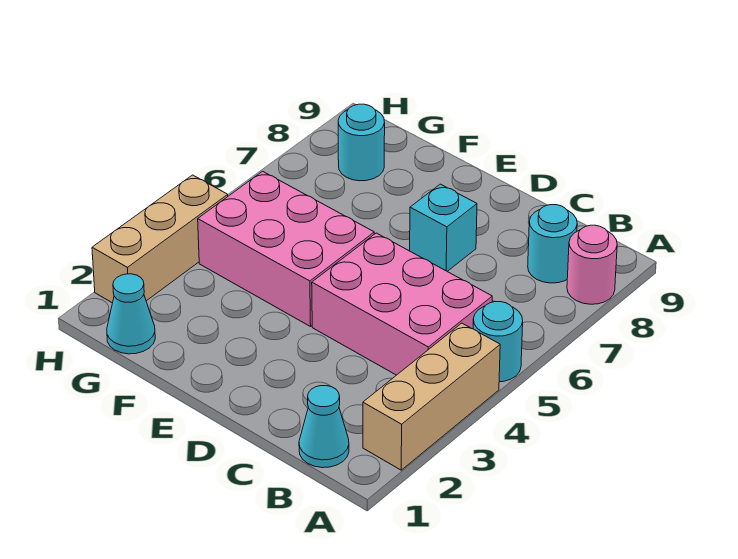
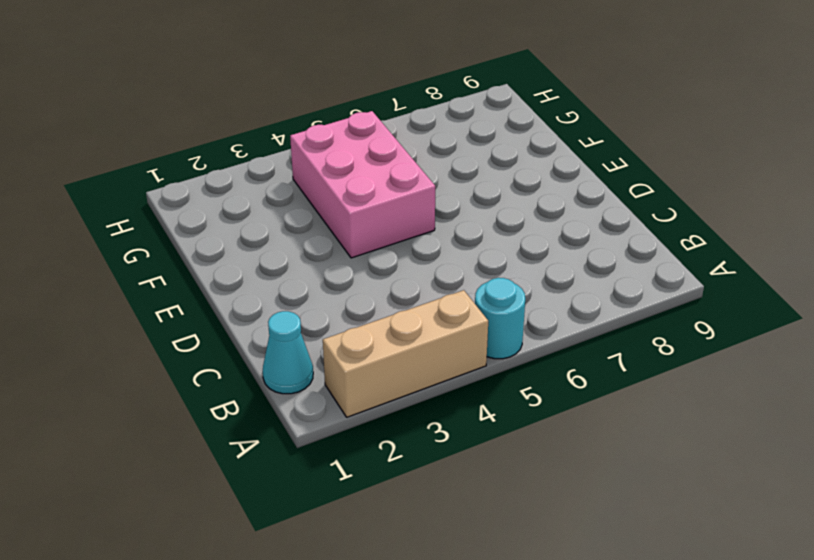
none -> pink 1x1 round brick [567,225,617,304]
none -> pink 2x3 brick [312,233,492,375]

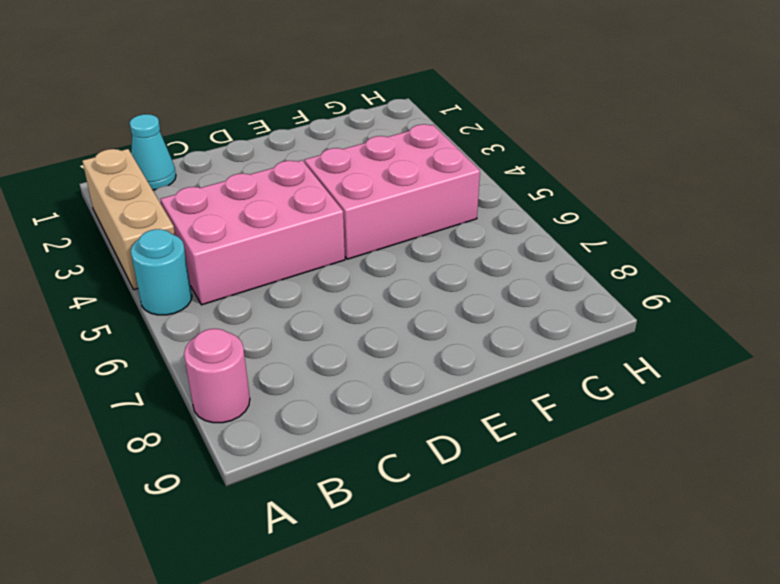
none -> cyan 1x1 round brick [528,205,577,283]
none -> cyan 1x1 brick [410,184,477,271]

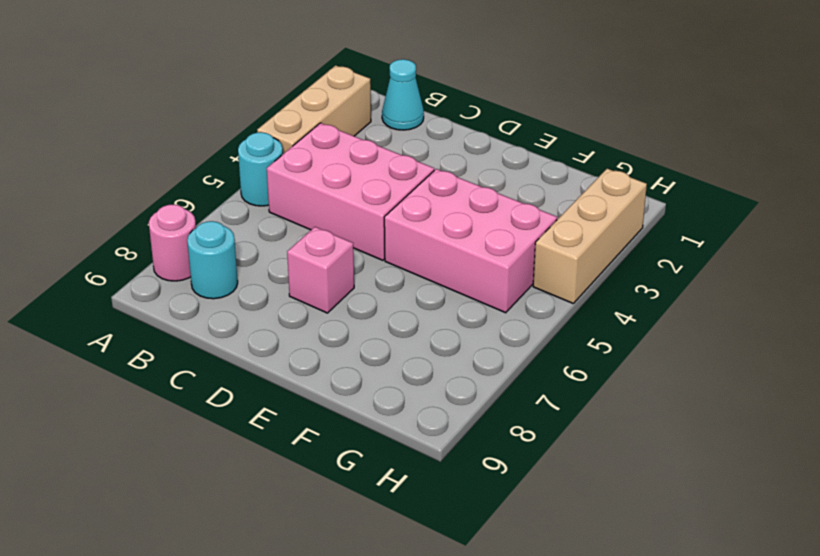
pink 1x1 brick [287,227,354,313] -> cyan 1x1 brick [410,184,477,271]
none -> cyan 1x1 cone [107,274,155,354]
none -> cyan 1x1 round brick [338,104,385,181]

